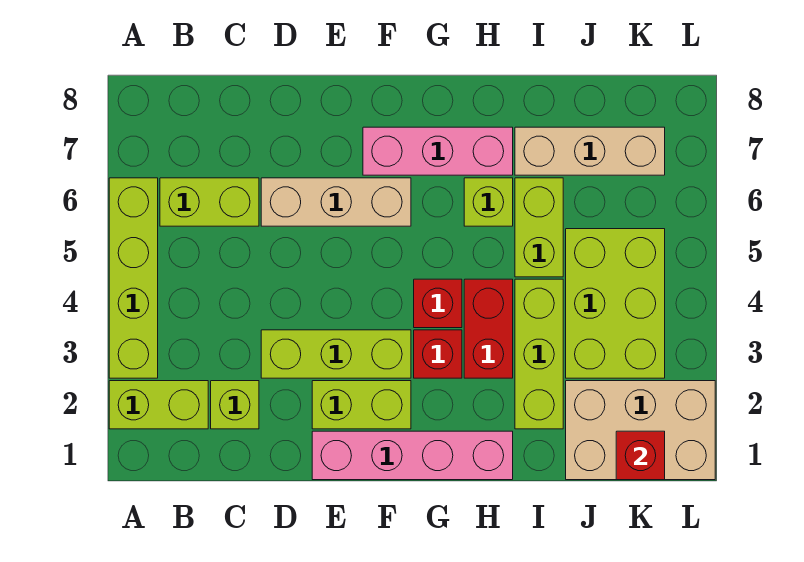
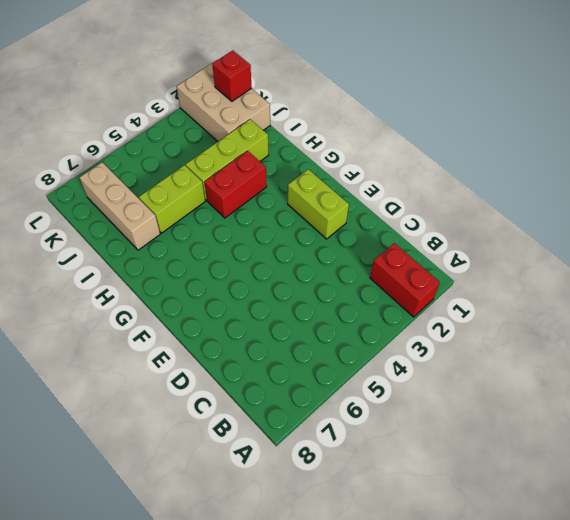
red 1x2 brick [370,243,440,317] -> lime 1x2 brick [109,381,208,429]
none -> lime 1x4 brick [109,178,158,378]
none -> lime 1x2 brick [160,178,259,226]
none -> lime 1x1 brick [211,381,259,429]

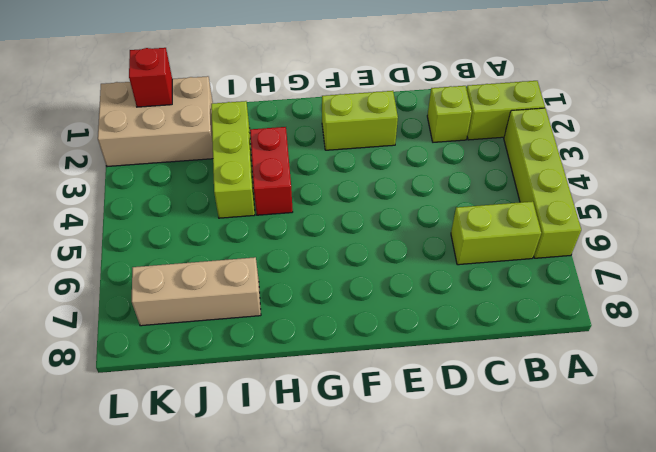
none -> lime 1x3 brick [261,330,411,378]
none -> tan 1x3 brick [261,178,411,226]
none -> pink 1x4 brick [312,431,513,480]

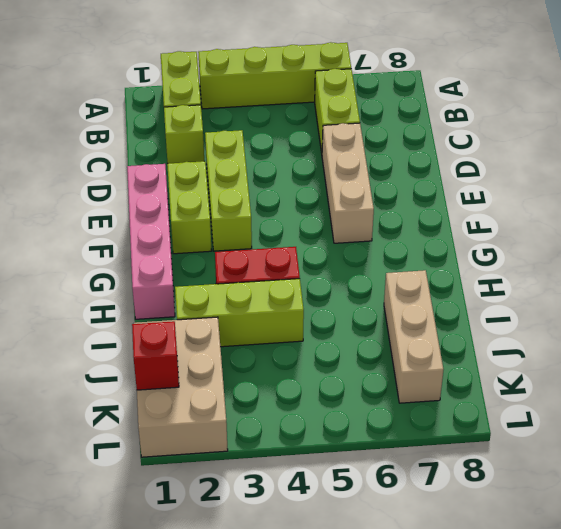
none -> pink 1x3 brick [363,127,513,175]
none -> red 1x1 brick [414,330,462,378]
none -> red 1x1 brick [414,279,462,328]

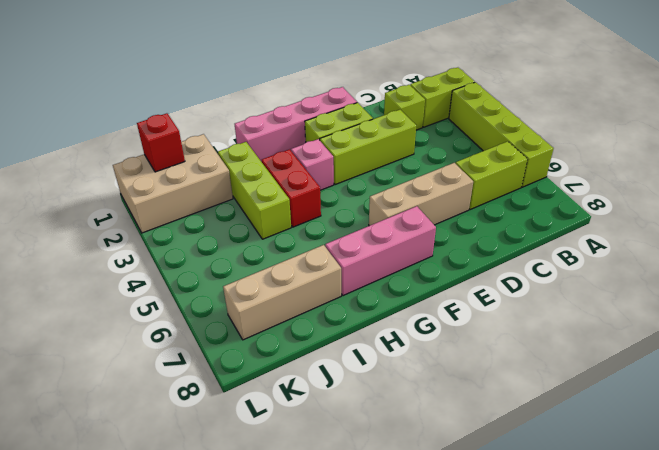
pink 1x1 brick [291,139,334,190] -> red 1x1 brick [414,330,462,378]
none -> red 1x1 brick [414,279,462,328]
none -> lime 1x1 brick [464,178,513,226]
none -> lime 1x2 brick [515,178,563,277]

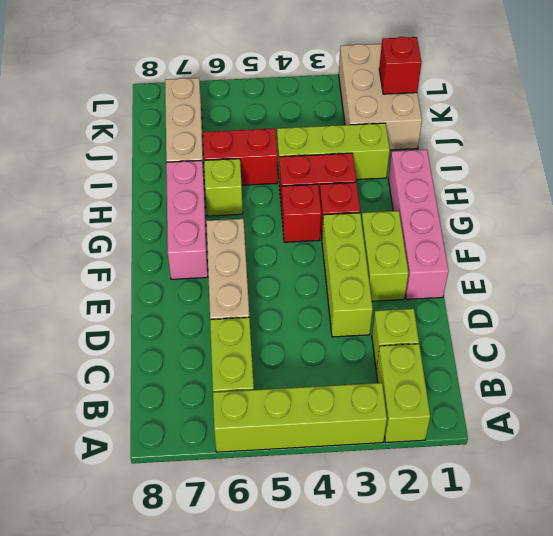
red 1x2 brick [203,128,278,185] -> lime 1x2 brick [515,178,563,277]
none -> lime 2x3 brick [566,229,665,378]

